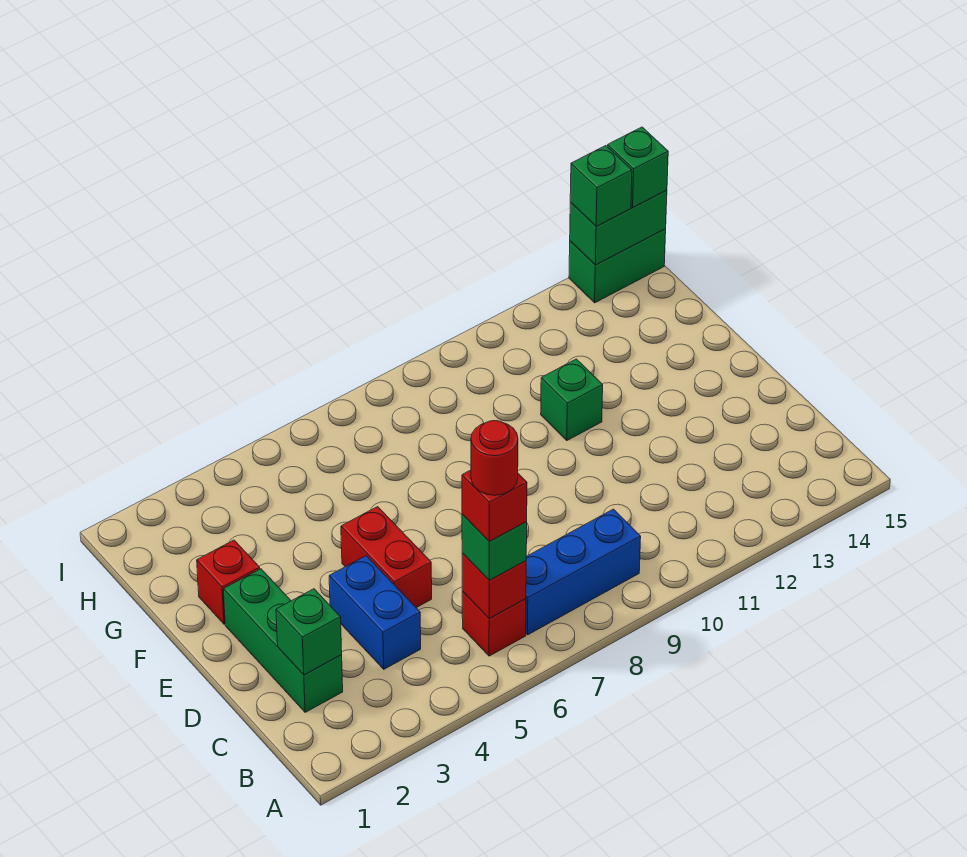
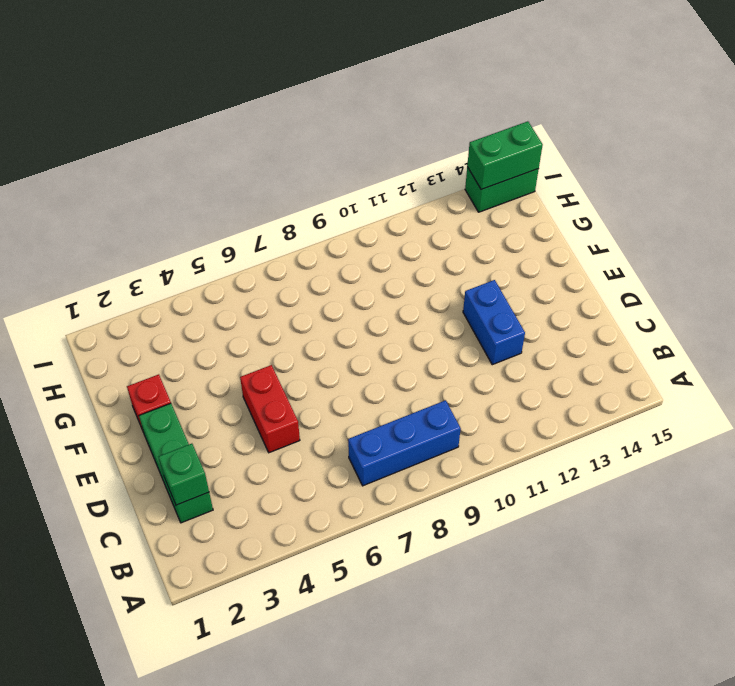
blue 1x2 brick [463,280,525,365] -> blue 1x2 brick moved to [329,556,421,669]
none -> red 1x1 brick [462,592,526,656]
none -> green 1x1 brick [541,359,603,440]
none -> red 1x1 brick [462,553,526,619]

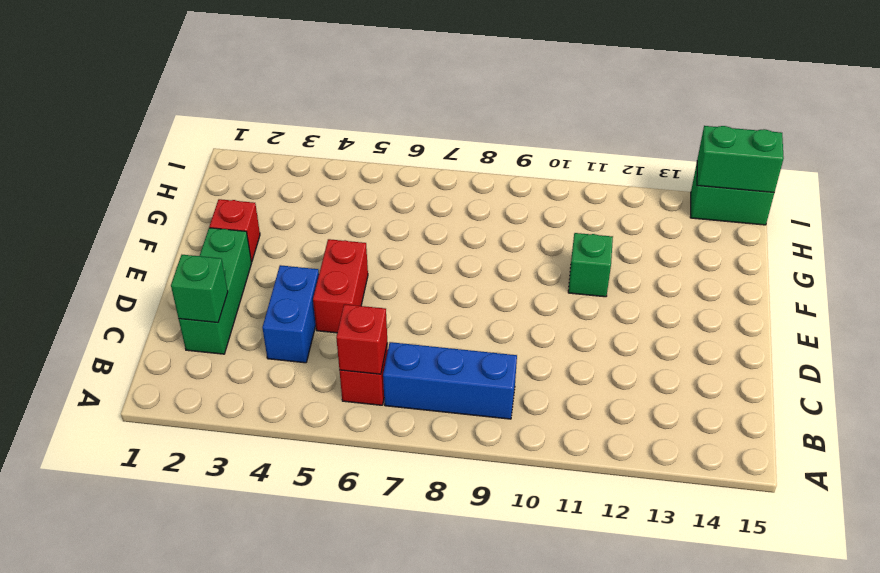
none -> green 1x1 brick [462,514,527,580]
none -> green 1x1 brick [570,146,632,226]
none -> green 1x1 brick [607,127,668,207]

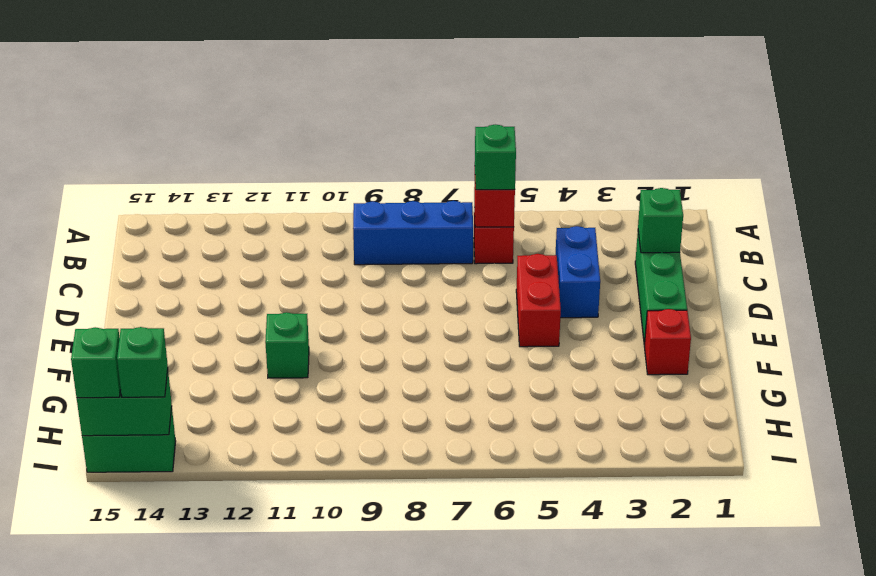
none -> red 1x1 brick [462,470,527,542]
none -> red 1x1 round brick [471,421,518,495]

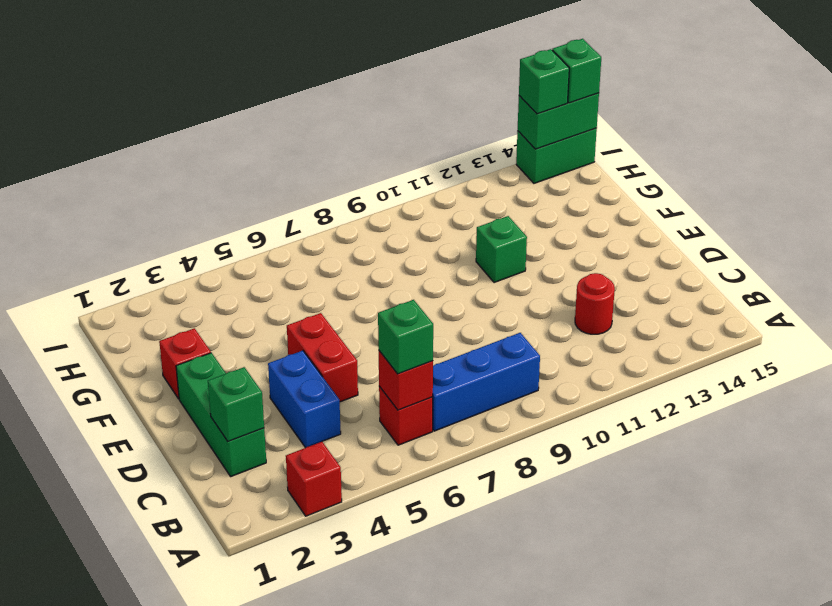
red 1x1 brick [286,442,342,516] -> red 1x1 brick moved to [462,470,527,542]
red 1x1 round brick [575,273,615,334] -> red 1x1 round brick moved to [471,421,518,495]

